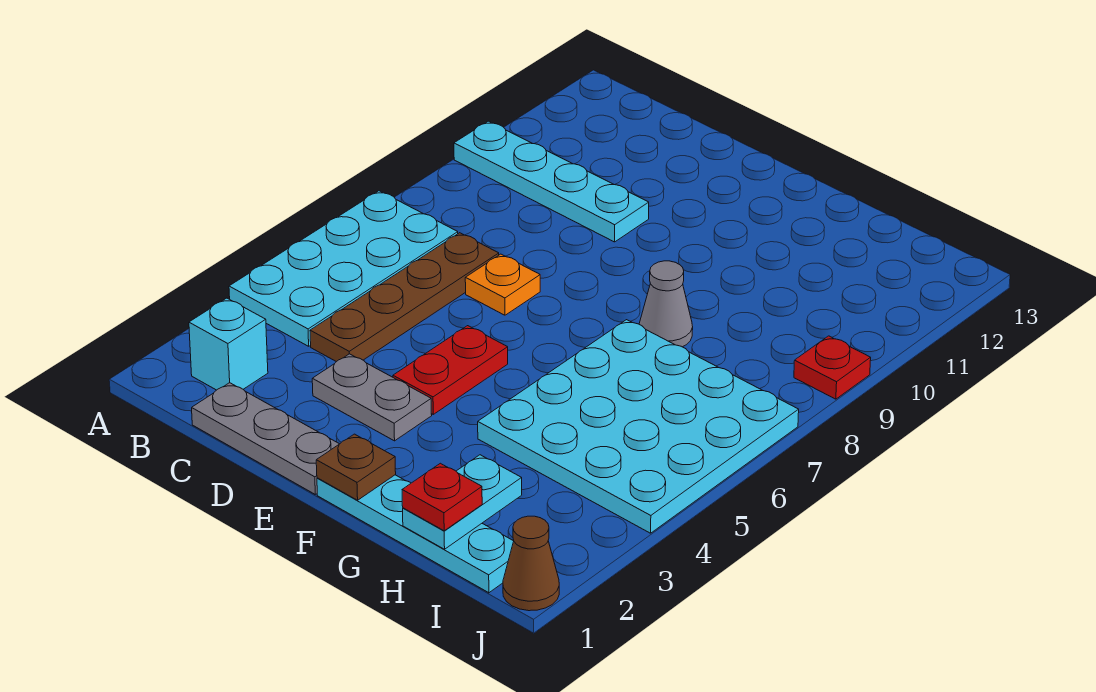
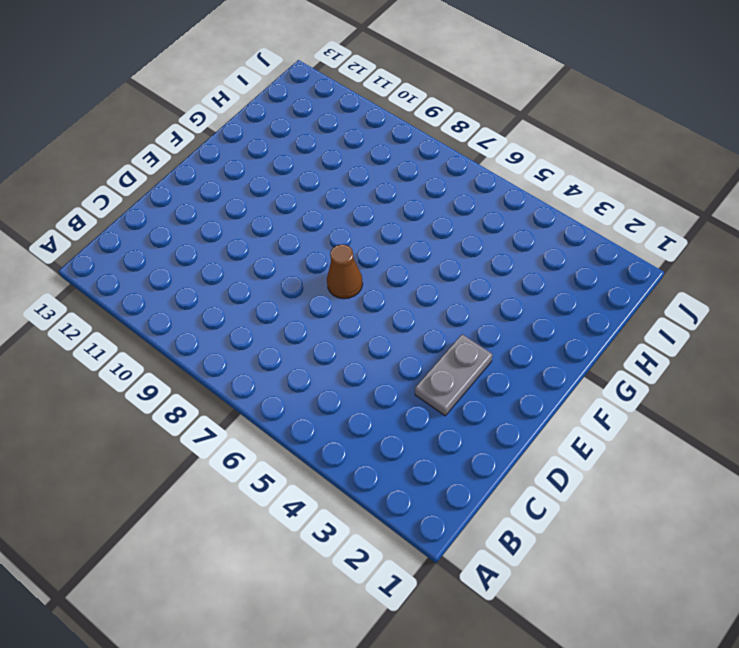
brown 1x1 cone [327,244,363,299] -> brown 1x1 cone moved to [503,516,559,611]
none -> cyan 2x4 plate [229,191,458,346]
none -> cyan 1x4 plate [454,121,649,242]
none -> cyan 1x1 brick [189,298,268,390]

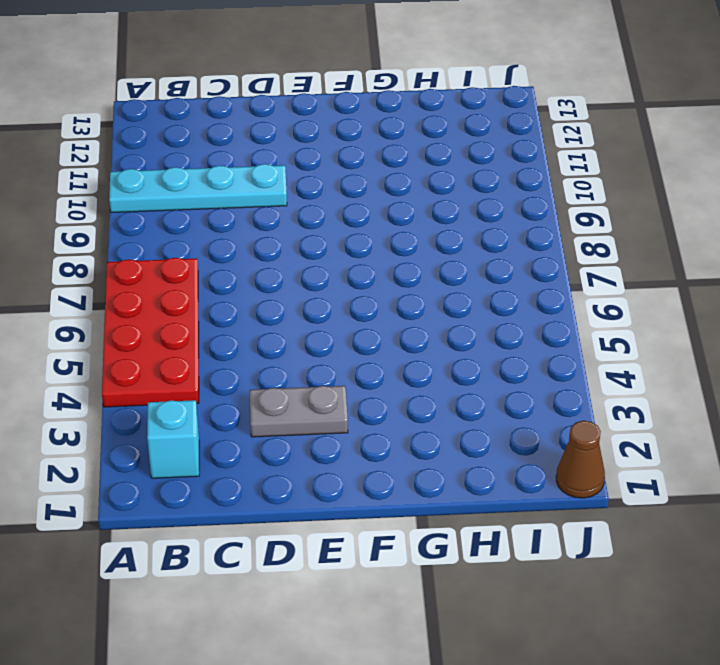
red 2x4 plate [102,258,199,407] -> cyan 2x4 plate [229,191,458,346]
none -> grey 1x3 plate [192,383,339,494]
none -> brown 1x4 plate [310,233,499,362]
none -> orange 1x1 plate [465,254,540,315]

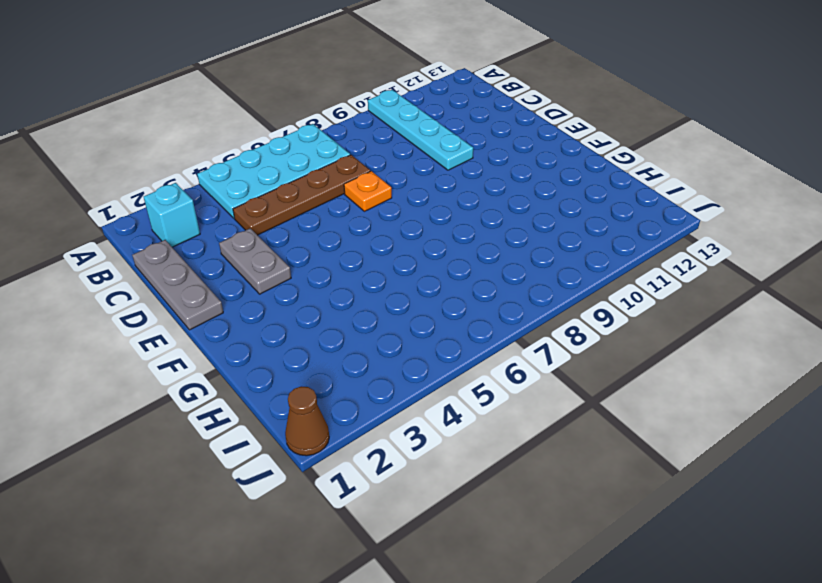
none -> red 1x2 plate [393,326,508,414]
none -> cyan 1x4 plate [317,475,514,593]
none -> cyan 4x4 plate [478,320,799,533]

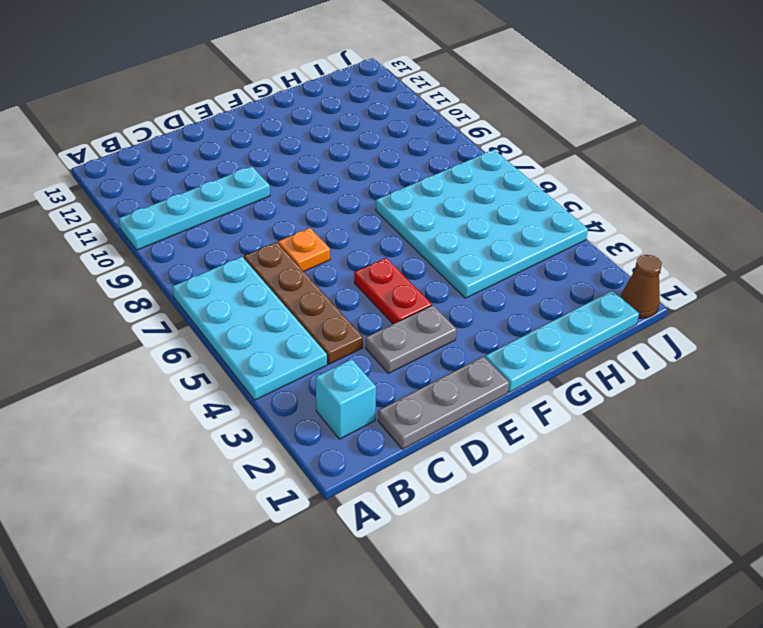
none -> grey 1x1 cone [639,261,693,347]
none -> red 1x1 plate [794,336,871,399]
none -> brown 1x1 plate [316,434,396,500]

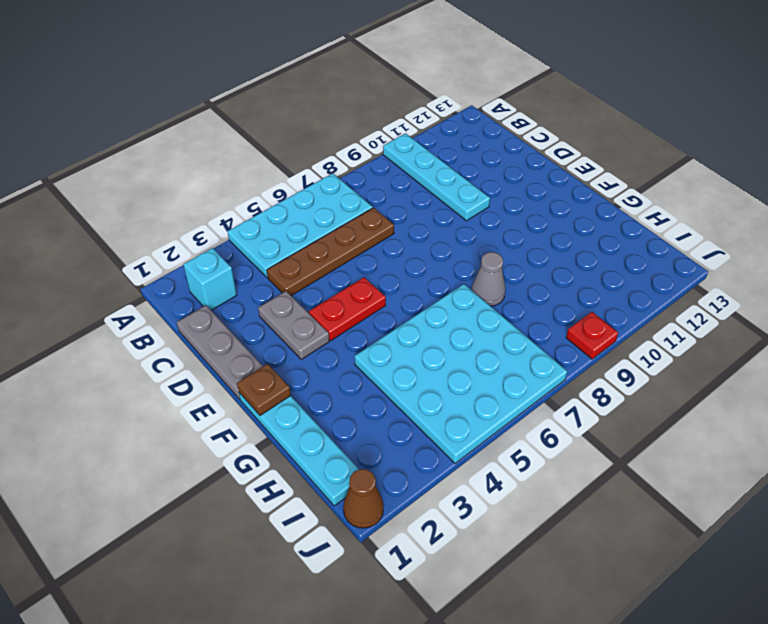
none -> orange 1x1 plate [465,254,540,315]
none -> cyan 1x2 plate [403,455,522,549]
none -> red 1x1 plate [402,463,482,531]

